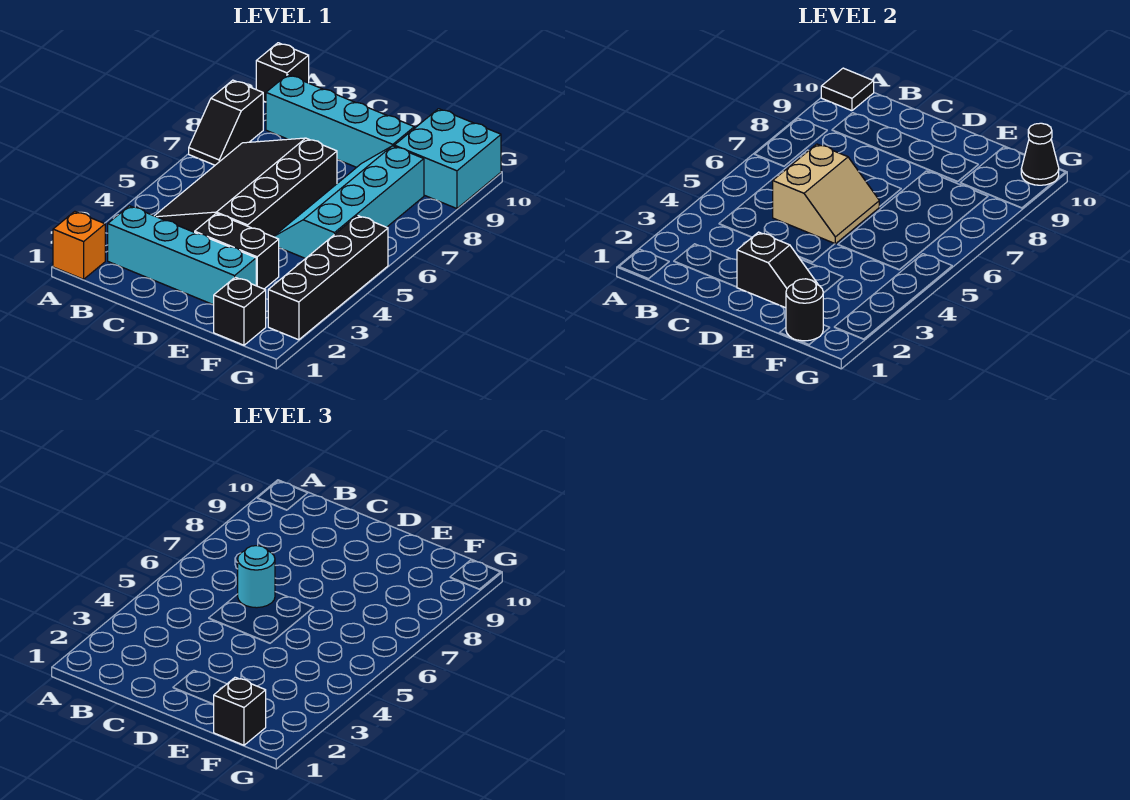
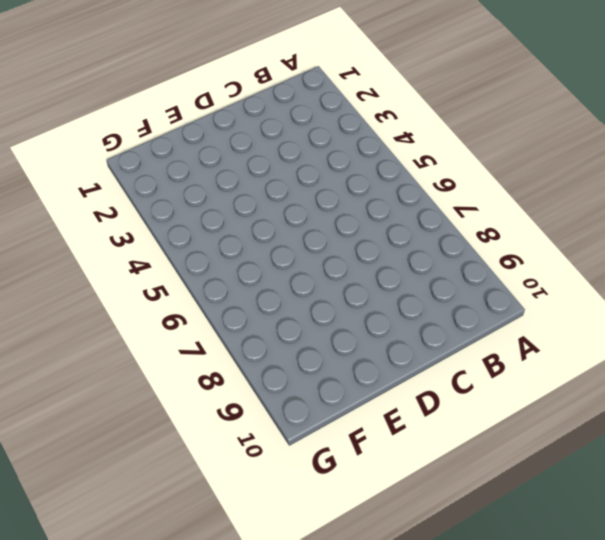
none -> orange 1x1 brick [53,211,105,279]
none -> black 1x2 slope [189,80,264,165]
none -> black 1x1 brick [256,43,309,102]

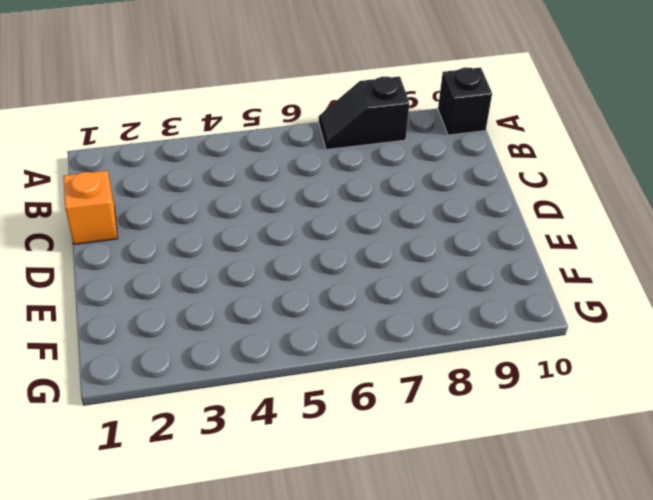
orange 1x1 brick [63,170,117,244] -> orange 1x1 brick moved to [53,211,105,279]
none -> cyan 1x4 brick [108,206,256,305]
none -> black 3x4 slope [155,138,337,237]
none -> cyan 1x4 brick [266,75,414,167]

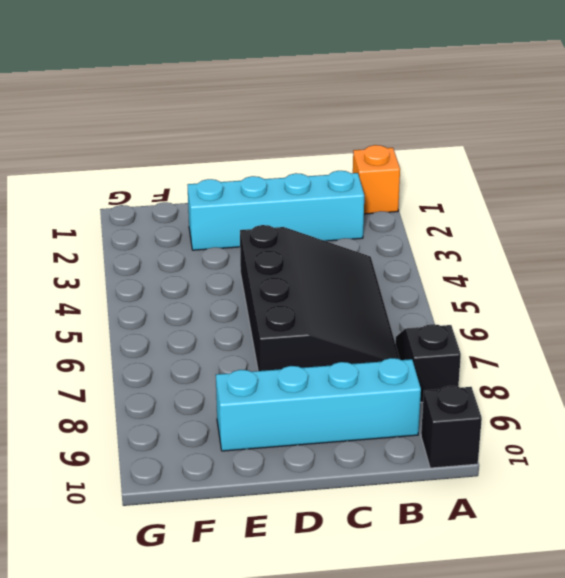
none -> black 1x2 brick [195,214,279,289]
none -> cyan 2x4 slope [273,146,424,259]
none -> black 1x1 brick [214,277,266,345]

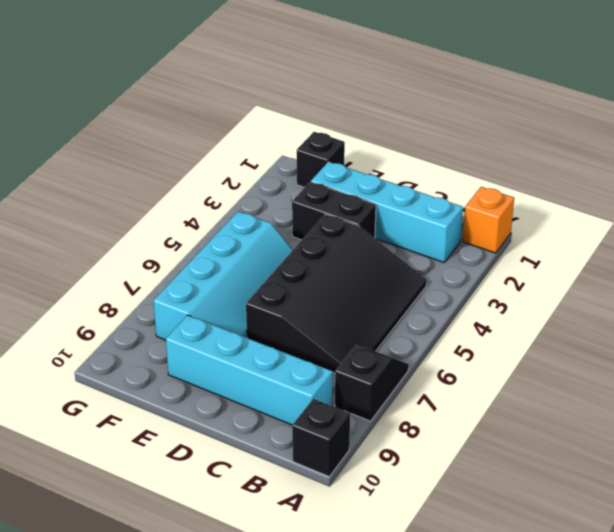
none -> cyan 2x2 brick [394,109,501,209]
none -> black 1x4 brick [268,216,388,340]
none -> black 1x1 tile [821,68,874,111]

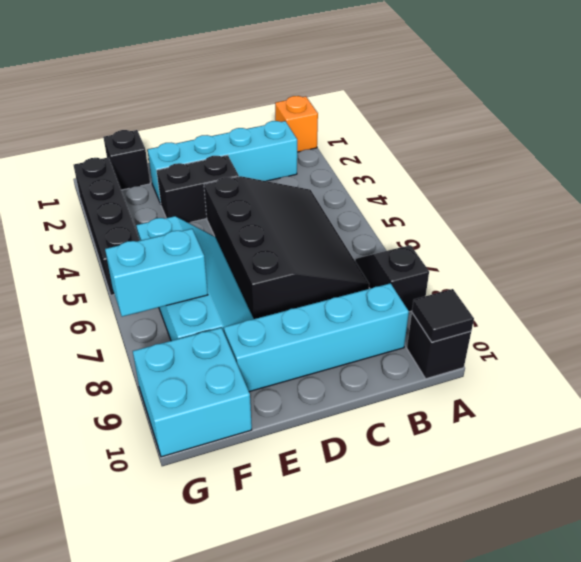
cyan 1x2 brick [105,229,208,317] -> none
none -> tan 2x2 slope [773,144,879,244]
none -> black 1x2 slope [737,232,818,308]
none -> black 1x1 round brick [786,279,823,341]

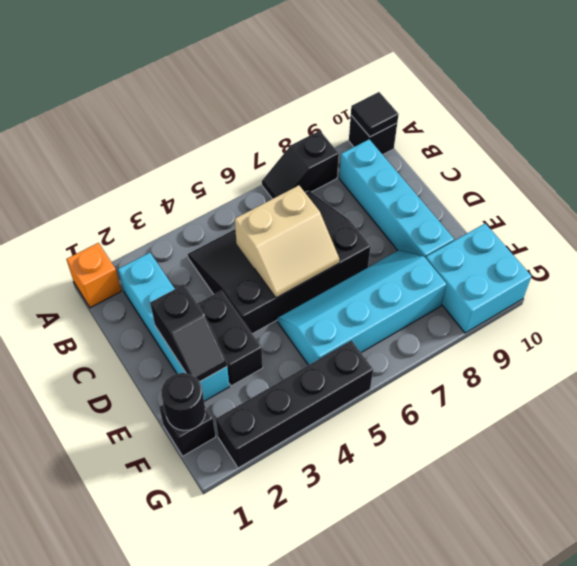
none -> black 1x1 cone [1021,123,1059,185]
none -> cyan 1x1 round brick [238,546,275,608]
none -> black 1x1 brick [214,677,266,745]

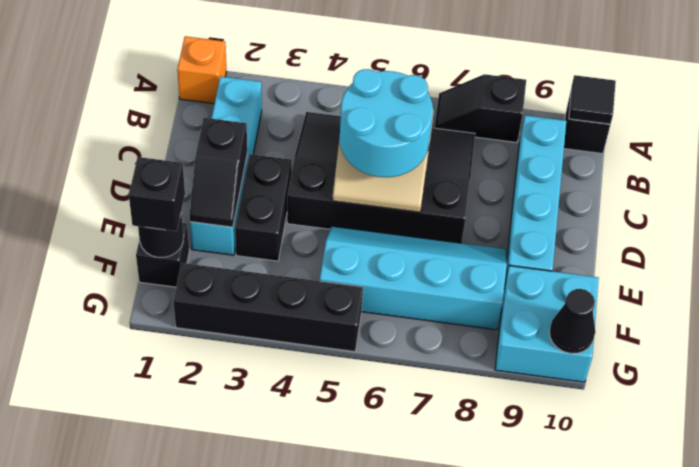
cyan 2x2 round brick [340,69,433,177] -> cyan 1x1 round brick [238,546,275,608]

